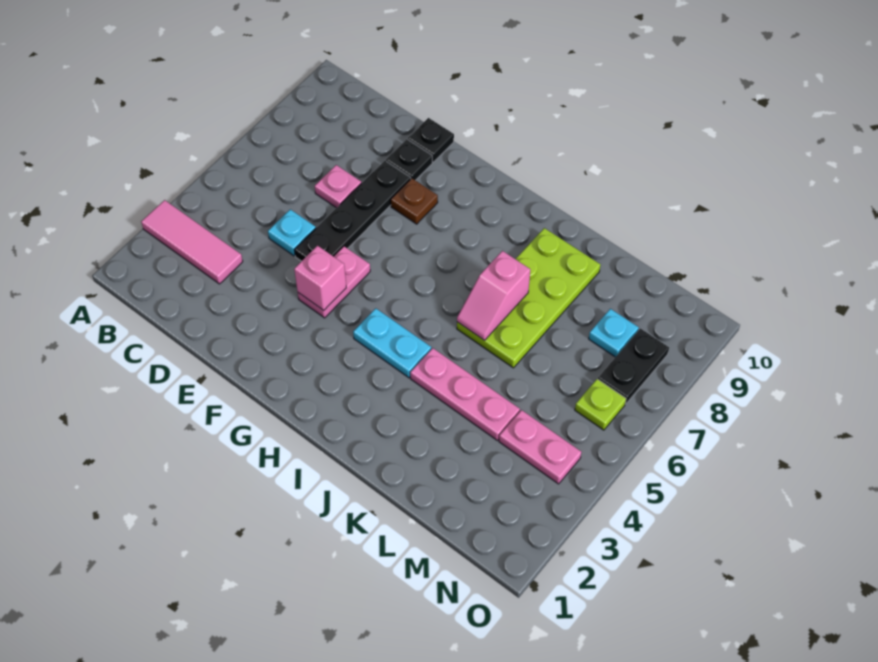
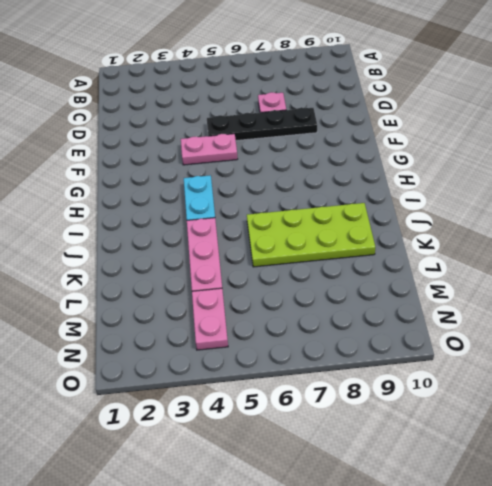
none -> pink 1x3 tile [141,200,243,284]
none -> cyan 1x1 plate [268,209,316,256]
none -> black 1x1 plate [386,139,432,180]

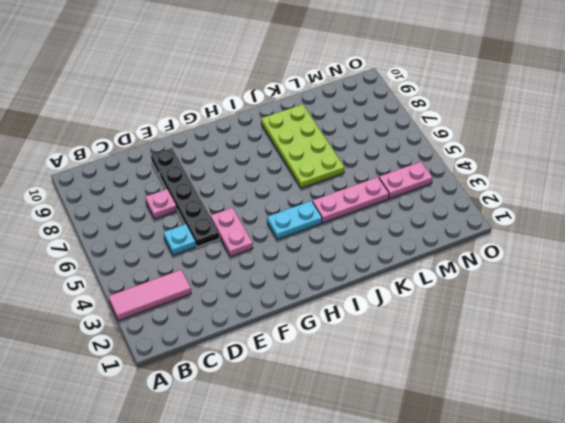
none -> black 1x1 plate [408,118,454,162]
none -> brown 1x1 plate [391,178,438,224]
none -> cyan 1x1 plate [589,309,639,357]

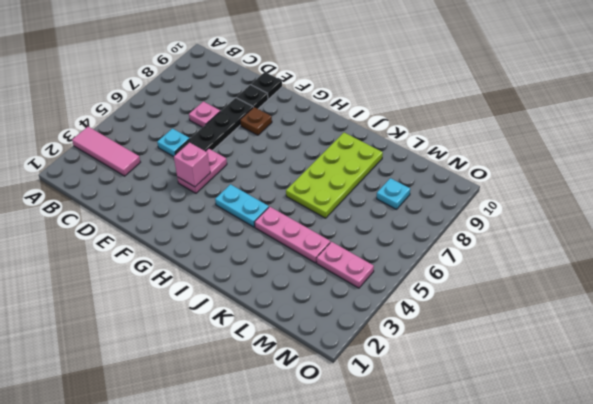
none -> lime 1x1 plate [575,379,626,430]
none -> black 1x2 plate [598,329,669,404]
none -> pink 1x2 slope [457,251,530,341]

